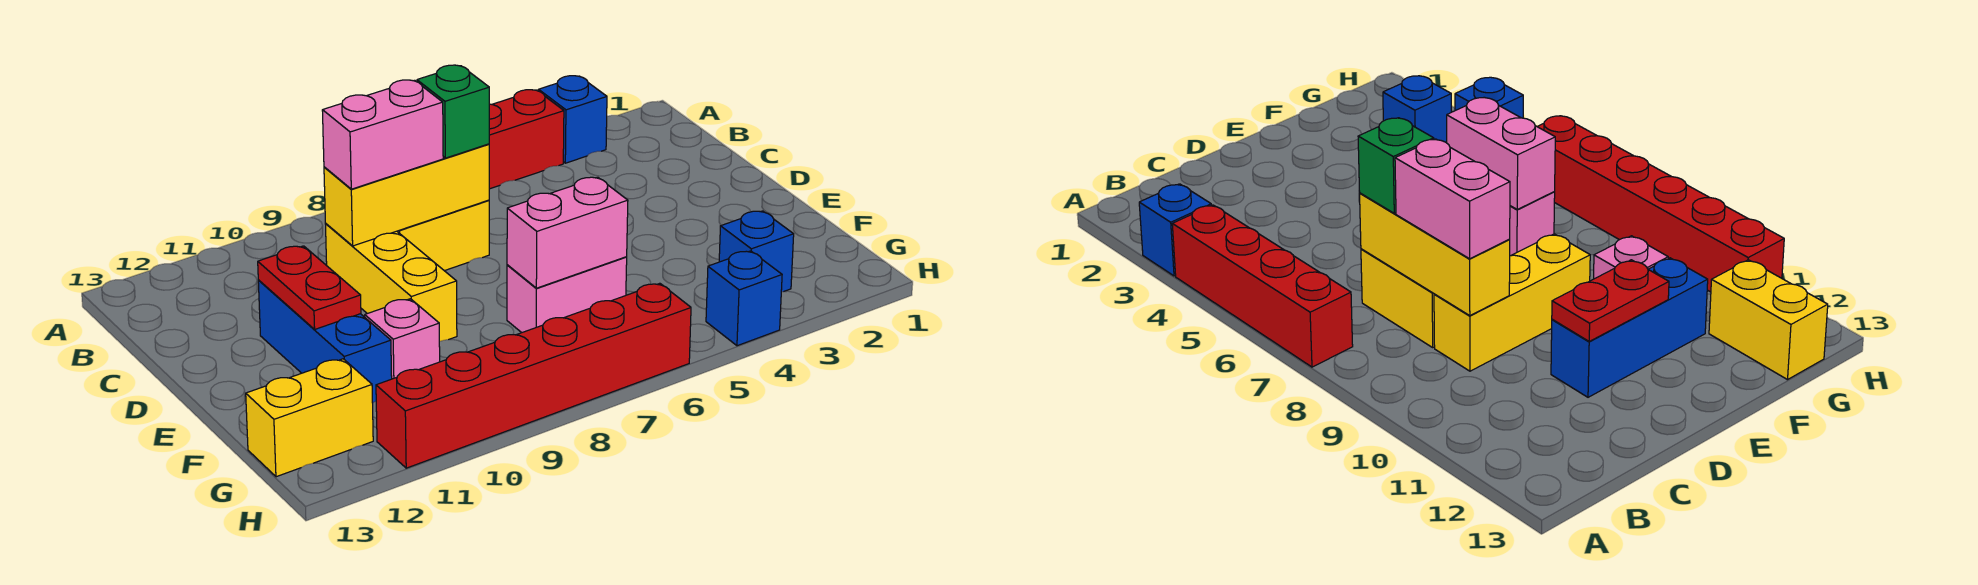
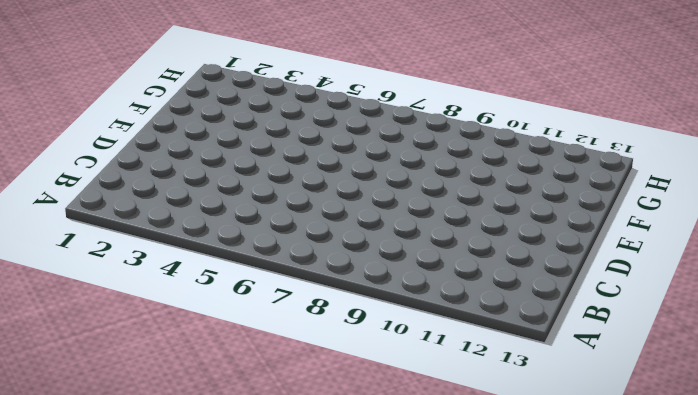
none -> blue 1x1 brick [538,76,607,163]
none -> red 1x4 brick [489,90,564,189]
none -> yellow 1x2 brick [397,200,489,271]

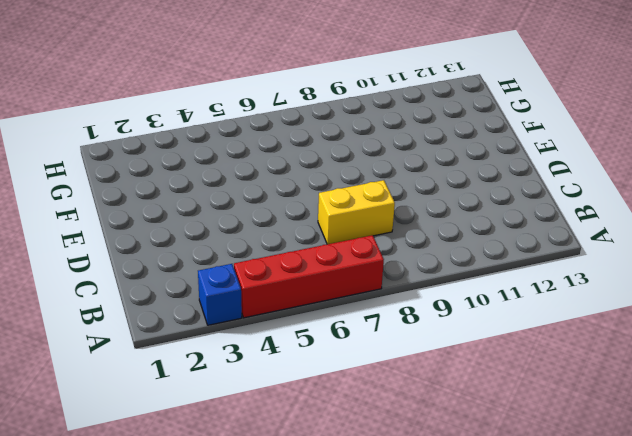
none -> yellow 1x3 brick [326,224,457,342]
none -> blue 1x3 brick [258,280,392,403]
none -> pink 1x2 brick [507,257,627,333]

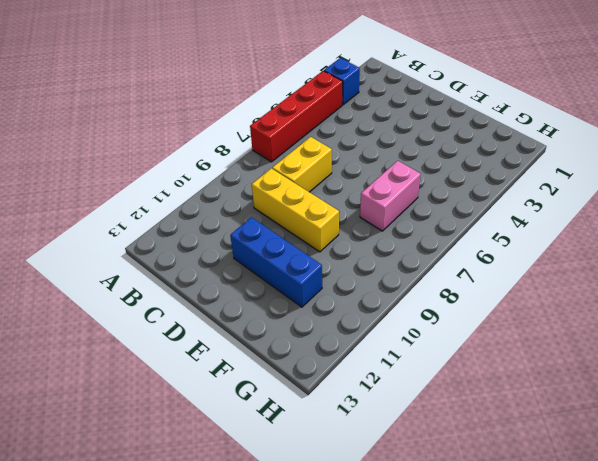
none -> pink 1x1 brick [365,299,440,379]
none -> blue 1x1 brick [719,211,794,292]
none -> yellow 1x2 brick [246,359,373,477]

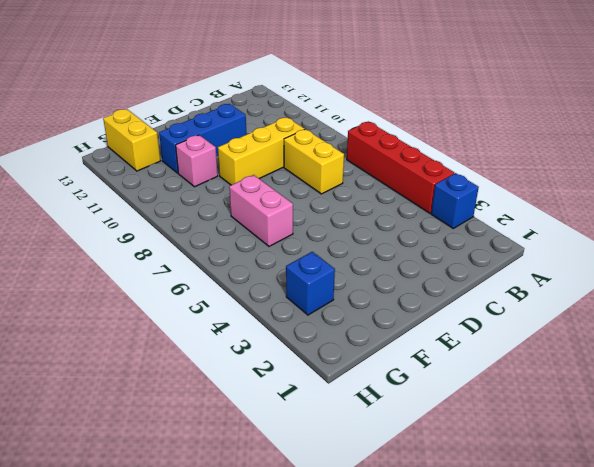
none -> blue 1x1 brick [706,251,782,346]
none -> red 1x6 brick [376,283,691,468]
none -> yellow 1x3 brick [324,144,489,246]

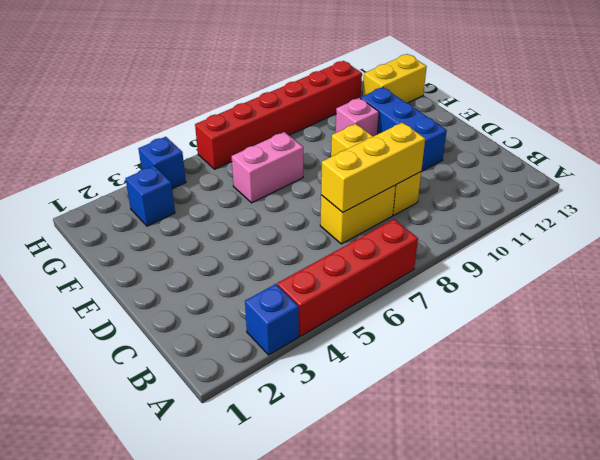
none -> red 1x2 plate [258,246,361,329]
none -> pink 1x2 brick [507,177,628,288]
none -> green 1x1 brick [417,65,489,158]

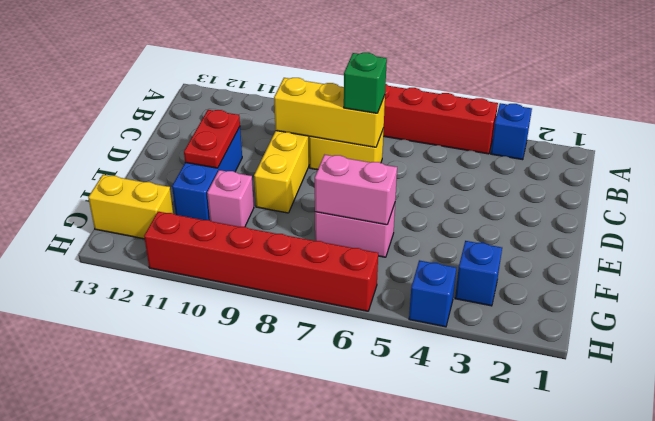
none -> pink 1x2 brick [322,80,443,189]

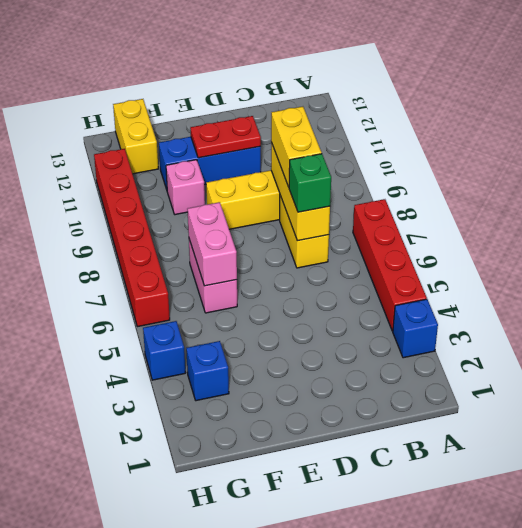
yellow 1x2 brick [271,107,322,187] -> pink 1x2 brick [322,80,443,189]

